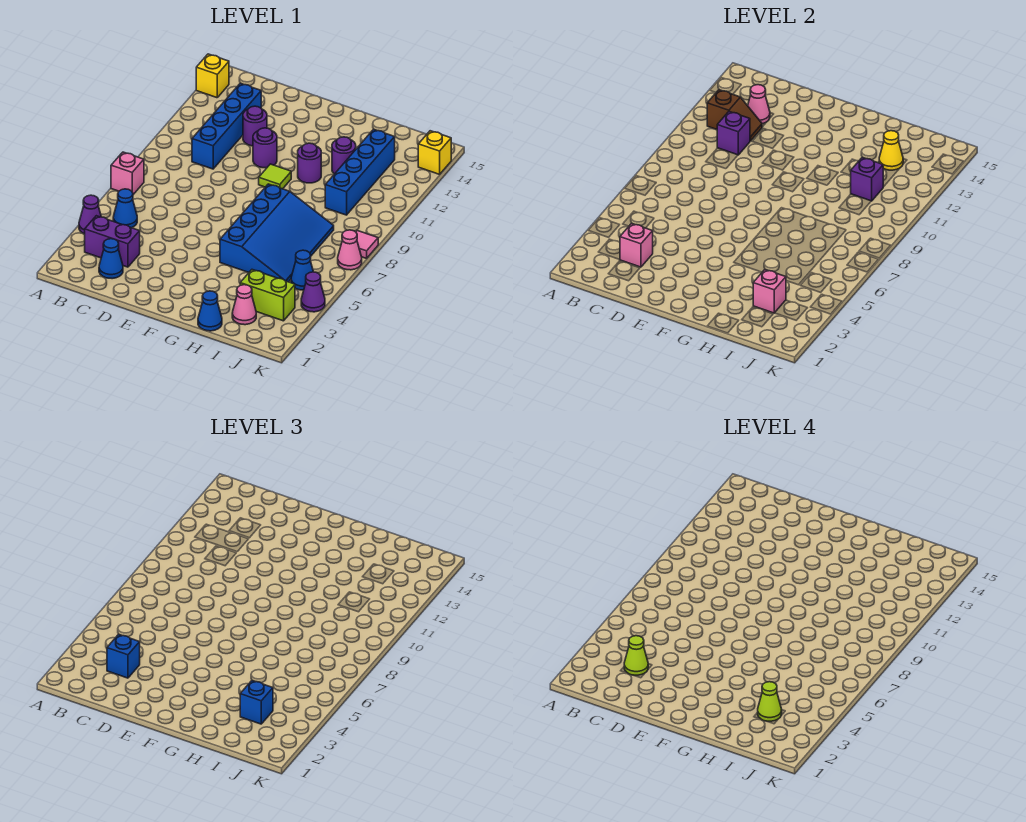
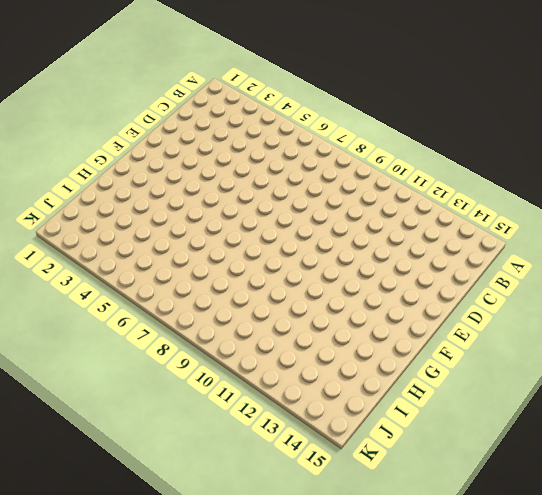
none -> purple 1x1 cone [79,195,101,234]
none -> pink 1x1 brick [111,152,144,195]
none -> yellow 1x1 brick [196,54,229,98]
none -> purple 1x2 brick [85,216,140,267]

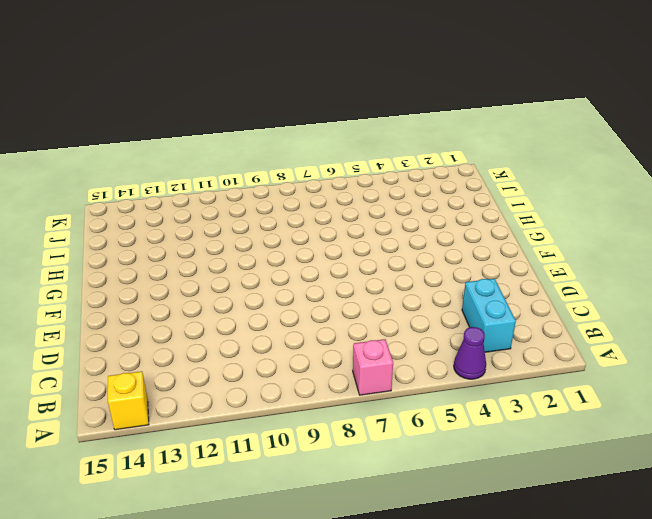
cyan 1x2 brick [462,279,516,352] -> purple 1x2 brick [85,216,140,267]
none -> blue 1x1 cone [113,189,137,228]
none -> blue 1x1 cone [99,239,123,279]
none -> blue 1x4 brick [192,83,261,169]
none -> purple 1x1 round brick [243,106,267,146]

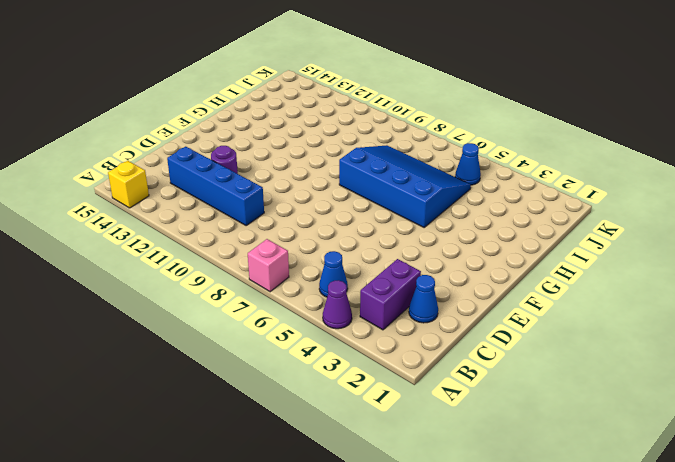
none -> purple 1x1 round brick [253,128,277,168]
none -> lime 1x1 tile [259,164,291,189]
none -> purple 1x1 round brick [298,143,321,183]
none -> blue 1x1 cone [198,291,222,331]

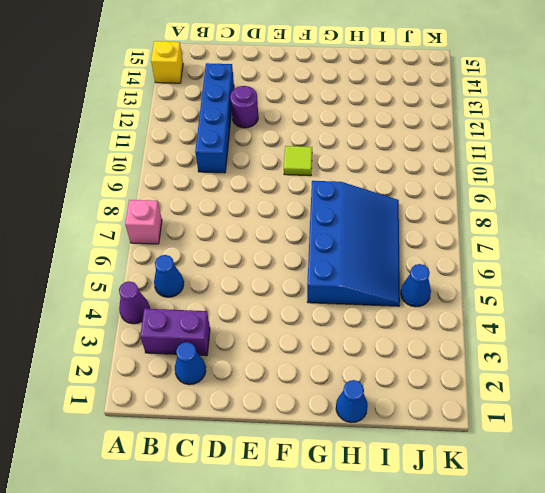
none -> purple 1x1 round brick [253,128,277,168]
none -> purple 1x1 round brick [298,143,321,183]
none -> purple 1x1 round brick [332,137,356,174]
none -> pink 1x1 cone [232,285,256,325]

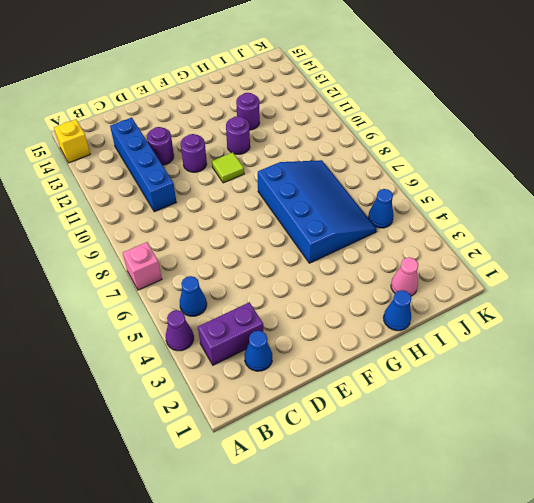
none -> lime 1x2 brick [240,270,295,321]
none -> blue 1x4 brick [325,129,395,215]
none -> purple 1x1 cone [301,272,325,312]
none -> pink 1x1 cone [338,230,362,270]

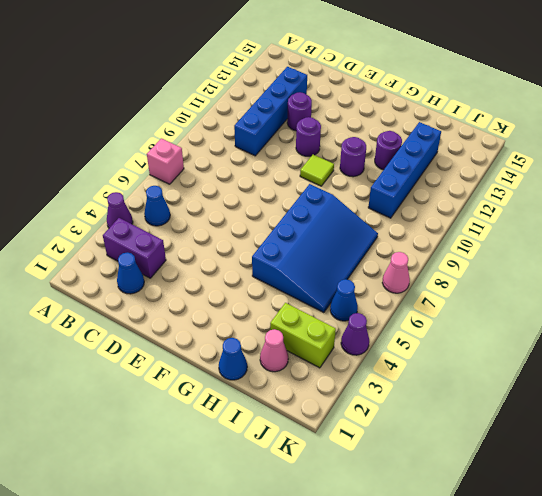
none -> yellow 1x1 brick [196,54,229,98]
none -> pink 1x1 tile [356,231,378,258]
none -> yellow 1x1 brick [418,131,451,174]
none -> brown 1x2 slope [707,90,762,141]

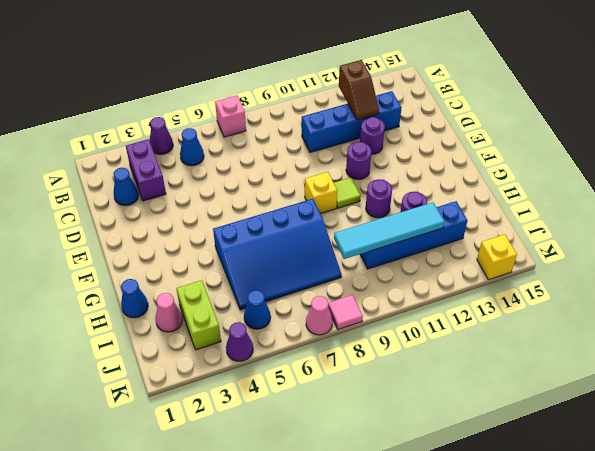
yellow 1x1 brick [305,172,337,214] -> yellow 1x1 brick moved to [196,54,229,98]
cyan 1x4 tile [334,202,444,259] -> purple 1x1 brick [851,157,883,201]
none -> pink 1x1 brick [620,223,653,267]
none -> purple 1x1 brick [717,111,750,155]
none -> pink 1x1 cone [748,85,770,124]
none -> pink 1x1 brick [753,270,786,313]

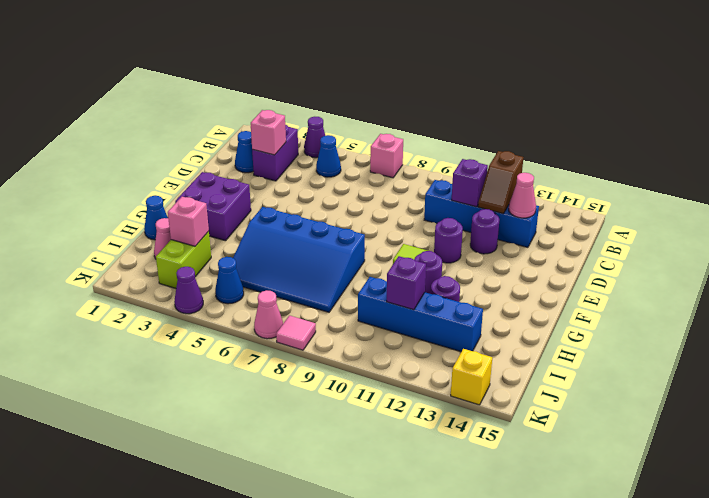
purple 2x2 brick [175,172,251,241] -> none
none -> yellow 1x1 brick [196,54,229,98]
none -> yellow 1x1 cone [879,131,903,170]
none -> blue 1x1 brick [107,634,140,678]
none -> blue 1x1 brick [240,681,273,724]

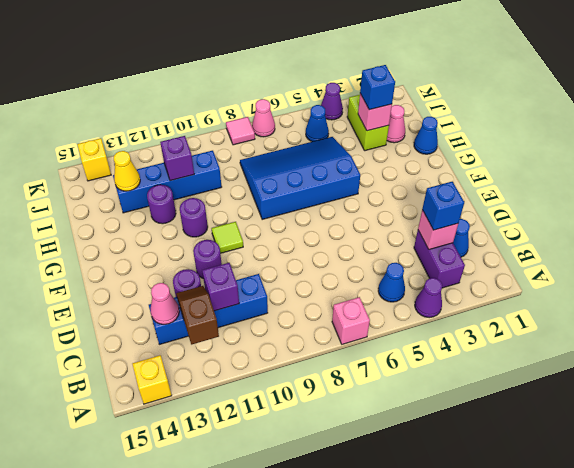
none -> lime 1x1 cone [624,636,648,676]
none -> lime 1x1 cone [758,682,782,721]

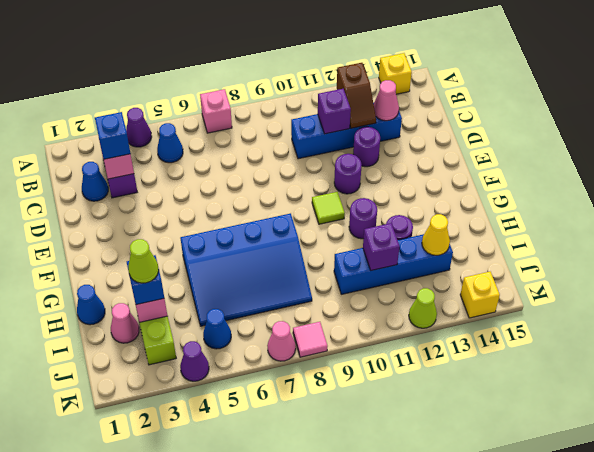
lime 1x1 cone [409,288,437,328] -> lime 1x1 cone moved to [624,636,648,676]

